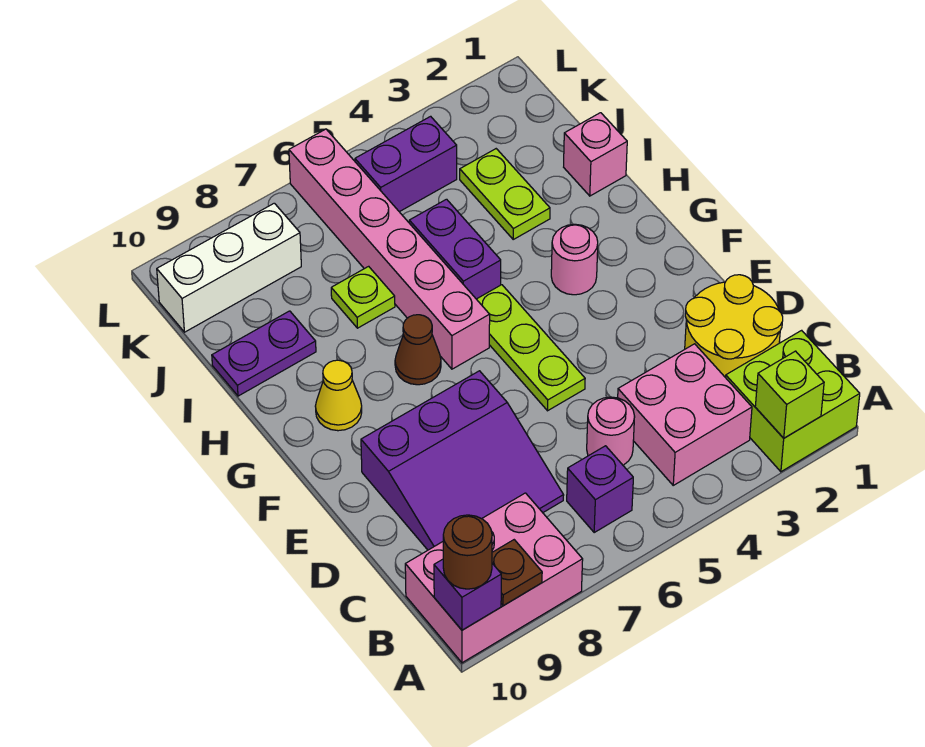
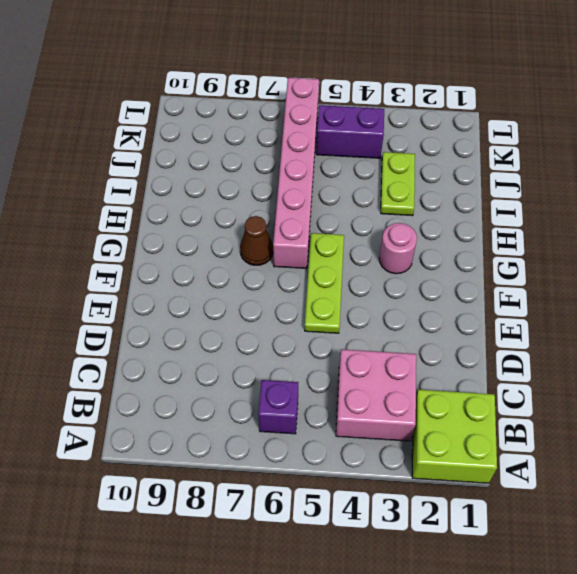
none -> pink 2x3 brick [405,493,583,663]
none -> yellow 2x2 round brick [685,275,783,378]
none -> pink 1x1 round brick [587,397,635,465]

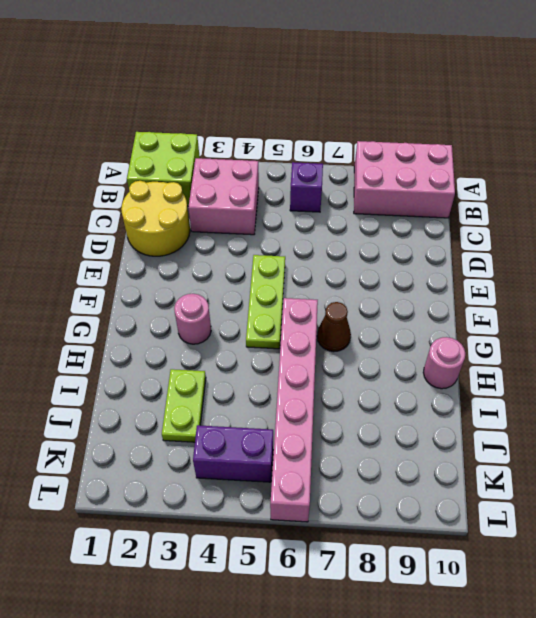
pink 1x1 round brick [423,337,465,389] -> pink 1x1 round brick moved to [587,397,635,465]
none -> purple 3x3 slope [361,371,564,550]
none -> yellow 1x1 cone [315,360,362,431]
none -> purple 1x2 brick [409,199,501,299]

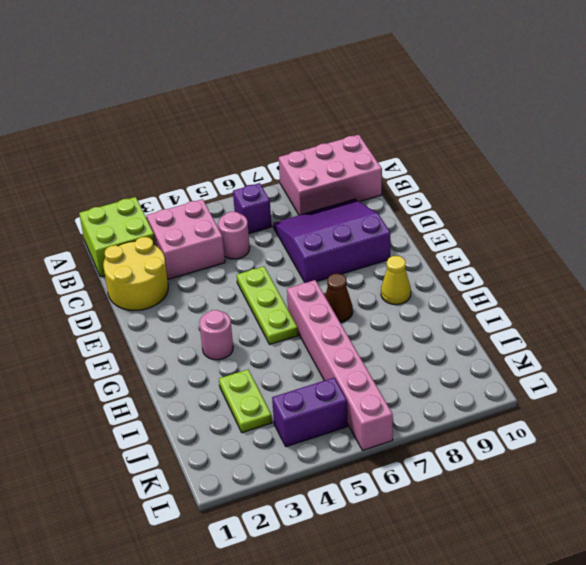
none -> purple 1x2 brick [409,199,501,299]
none -> pink 1x1 brick [564,113,627,196]
none -> lime 1x1 plate [331,266,395,328]

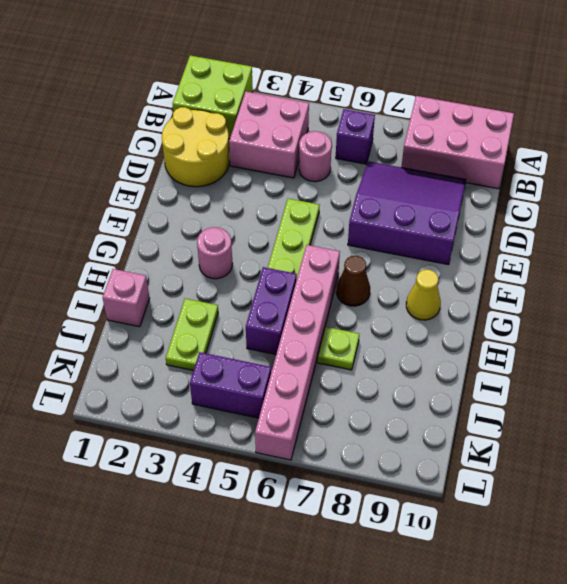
none -> purple 1x2 plate [212,311,316,396]
none -> white 1x3 brick [157,203,301,332]
none -> lime 1x1 brick [755,351,824,438]

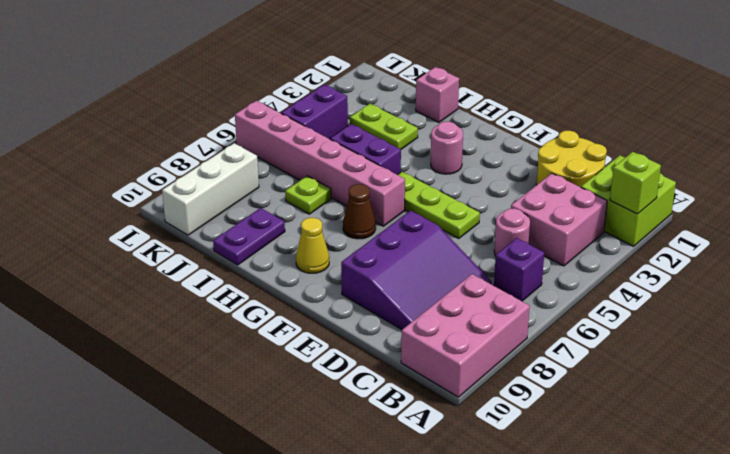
none -> brown 1x1 plate [492,540,542,606]
none -> purple 1x1 brick [434,559,501,630]
none -> brown 1x1 round brick [443,515,492,589]

